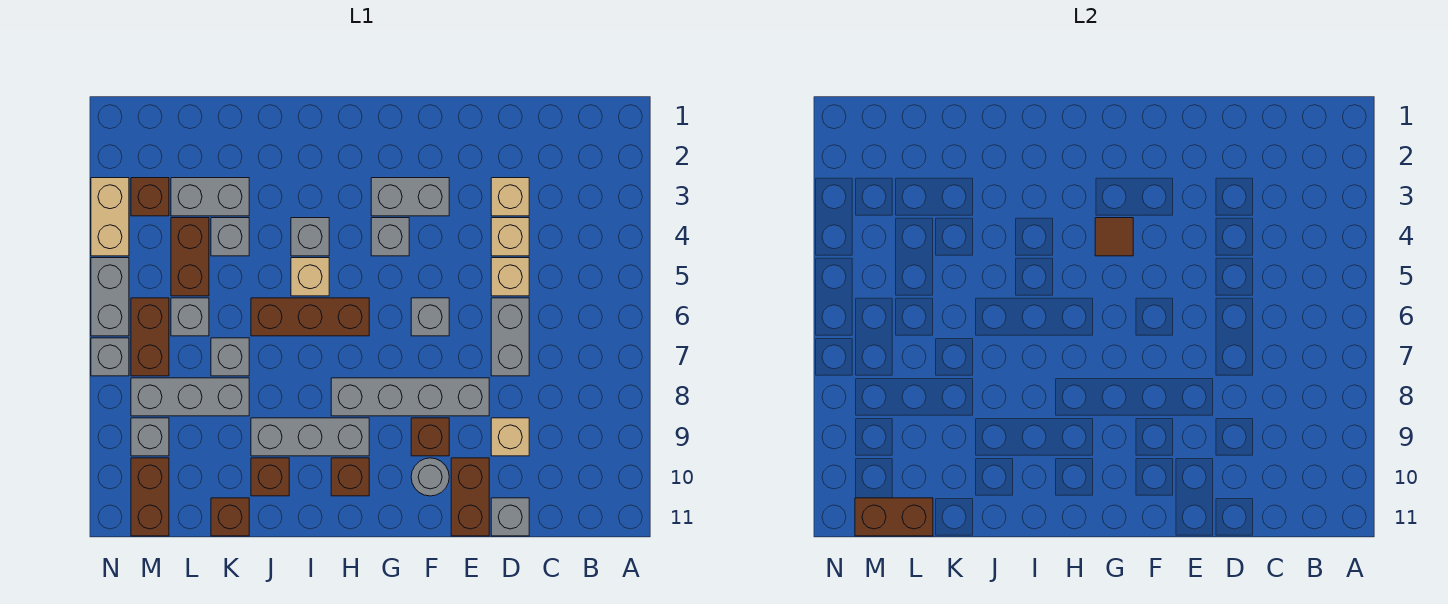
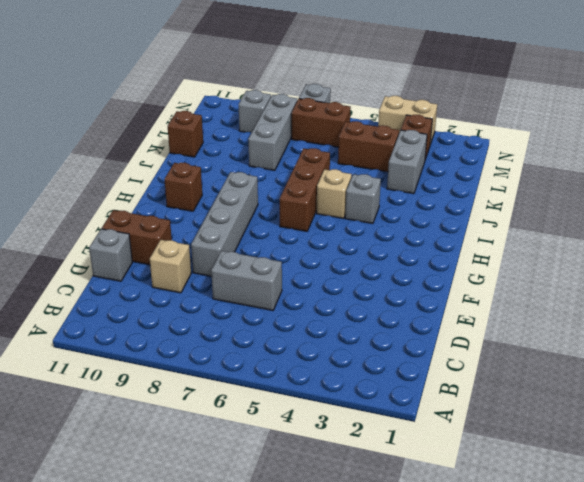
none -> tan 1x1 brick [491,178,529,216]
none -> tan 1x1 brick [491,218,529,256]
none -> tan 1x1 brick [491,258,529,296]
none -> grey 1x2 brick [371,178,449,216]

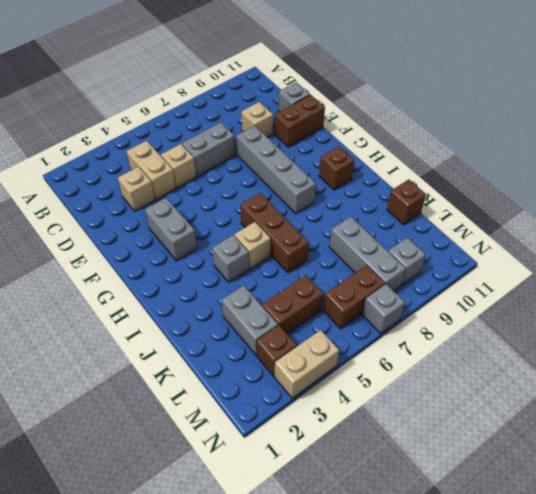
tan 1x2 brick [127,141,176,200] -> tan 1x1 brick [491,218,529,256]
none -> grey 1x1 brick [411,298,449,336]
none -> brown 1x1 brick [411,418,449,456]
none -> grey 1x1 round brick [411,458,449,496]
none -> grey 1x1 brick [371,218,409,256]

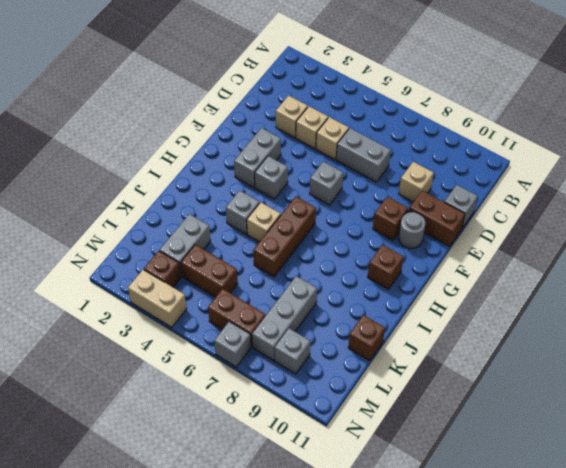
none -> grey 1x4 brick [331,378,489,416]
none -> grey 1x3 brick [251,418,369,456]
none -> brown 1x1 brick [251,458,289,496]
none -> grey 1x1 brick [211,218,249,256]

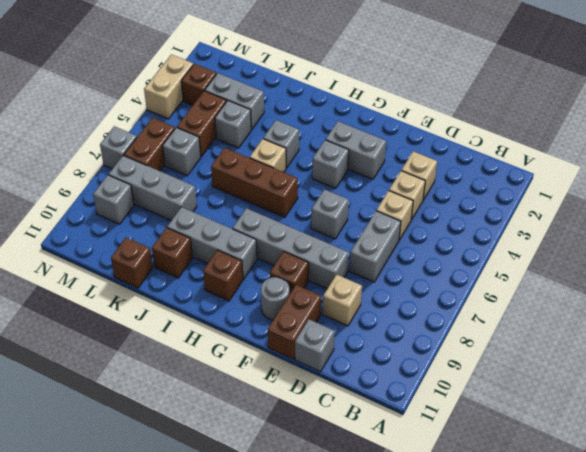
none -> grey 1x1 brick [211,338,249,376]
none -> brown 1x2 brick [131,458,169,536]
none -> grey 1x2 brick [91,258,129,336]
none -> brown 1x1 tile [1095,218,1133,256]

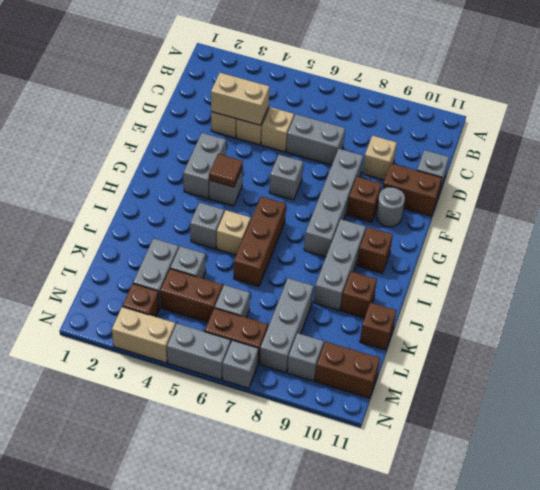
tan 1x2 brick [211,73,270,125] -> none
none -> grey 1x1 brick [211,338,249,376]
none -> brown 1x2 brick [855,498,933,536]

